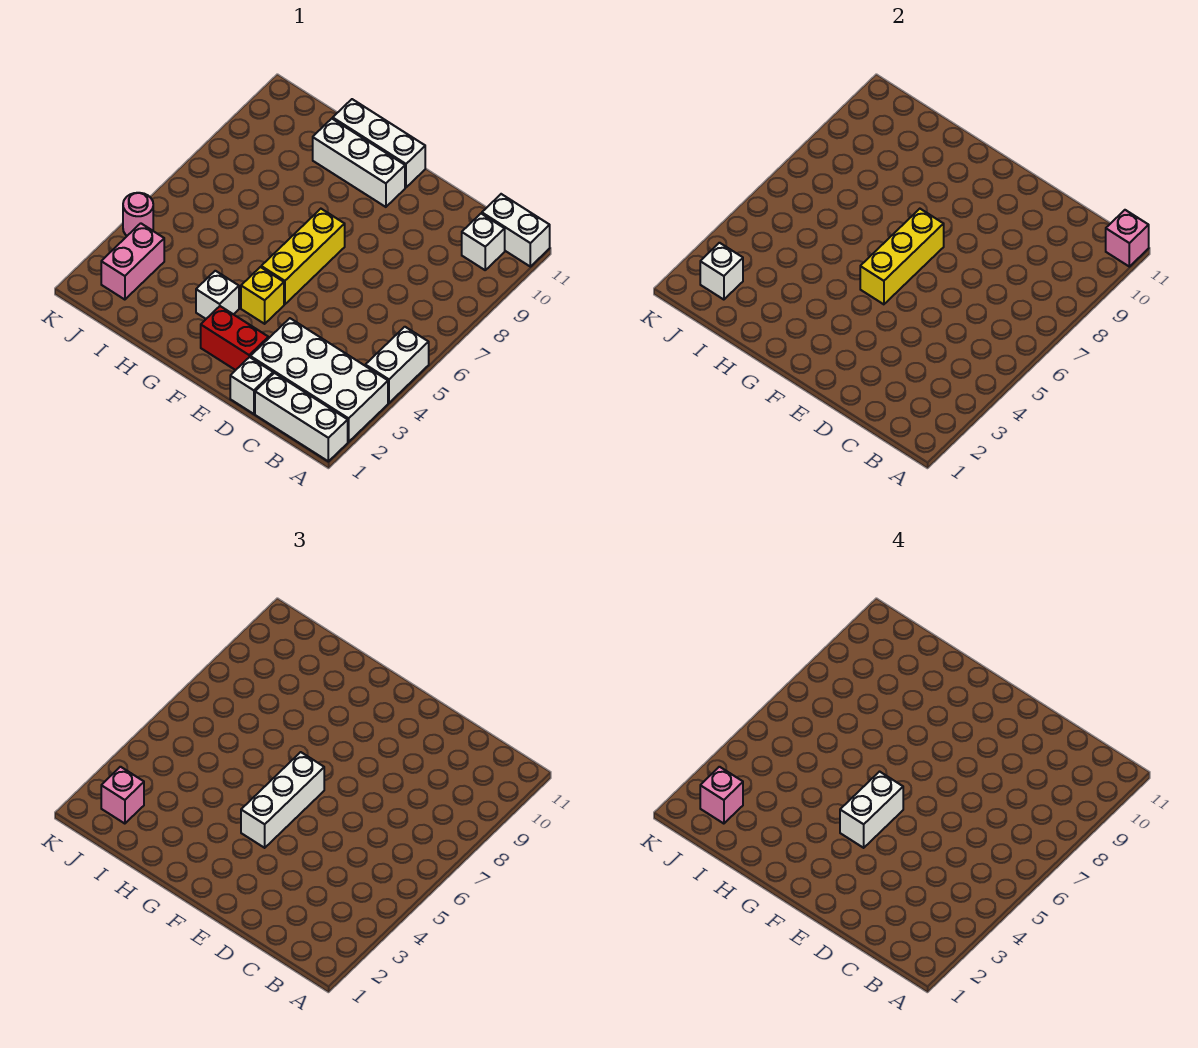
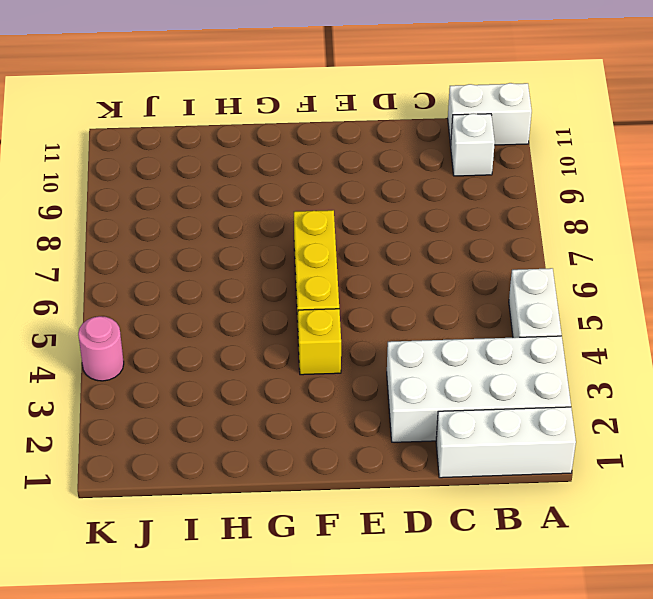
none -> white 1x1 brick [230,357,273,414]
none -> red 1x2 brick [201,306,268,370]
none -> white 1x3 brick [313,119,405,207]

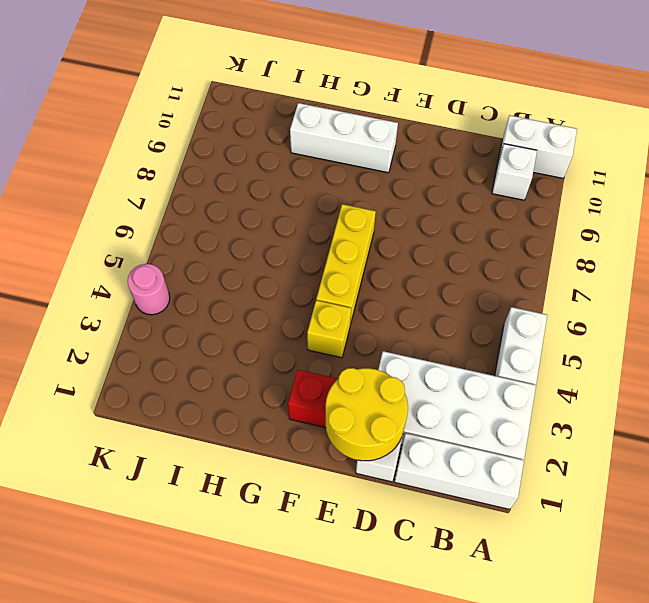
yellow 2x2 round brick [326,368,408,461] -> none
none -> white 1x3 brick [333,99,425,187]
none -> white 1x1 brick [196,271,239,319]
none -> pink 1x2 brick [101,223,164,300]

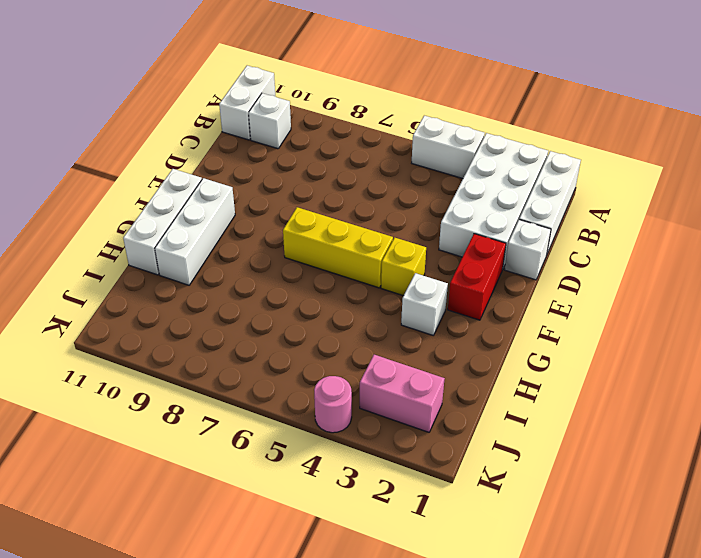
none -> pink 1x1 brick [1106,210,1149,267]
none -> yellow 1x3 brick [860,209,944,304]
none -> white 1x1 brick [700,243,743,300]

